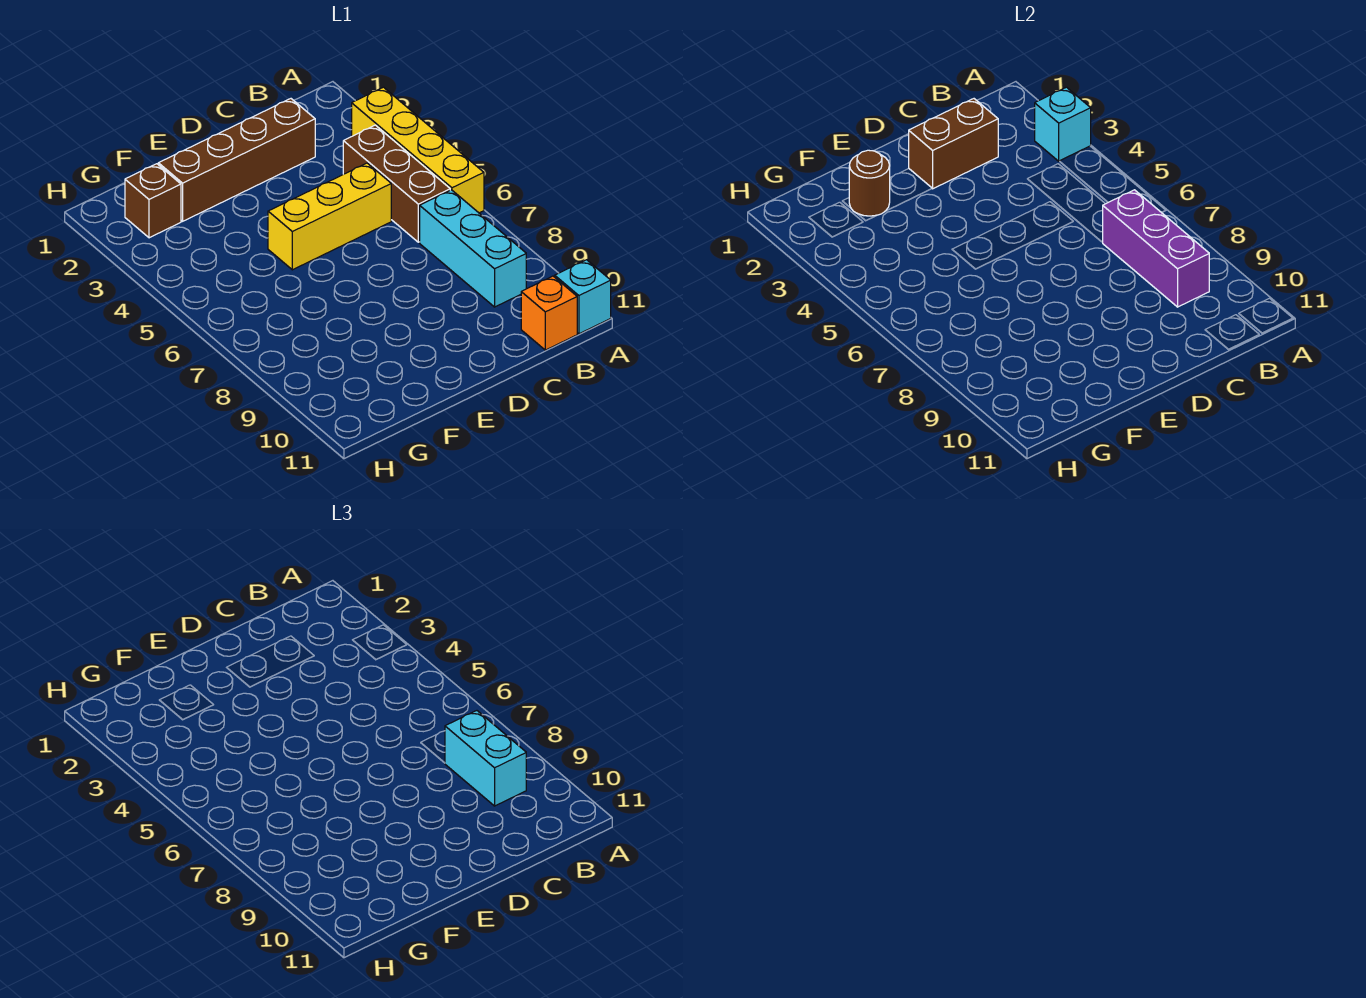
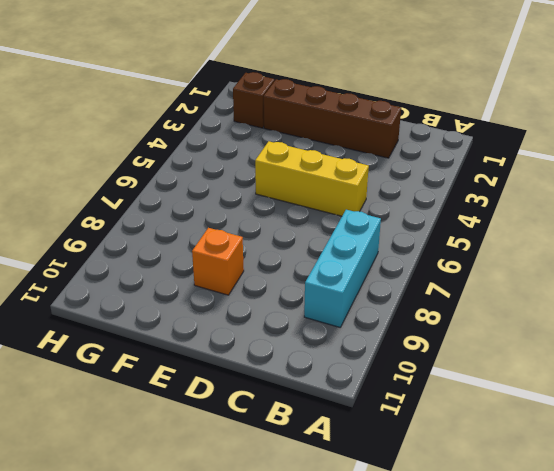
orange 1x1 brick [192,228,244,295] -> orange 1x1 brick moved to [521,276,577,350]
none -> yellow 1x4 brick [352,87,484,213]
none -> cyan 1x1 brick [555,260,611,334]
none -> brown 1x3 brick [343,125,450,242]

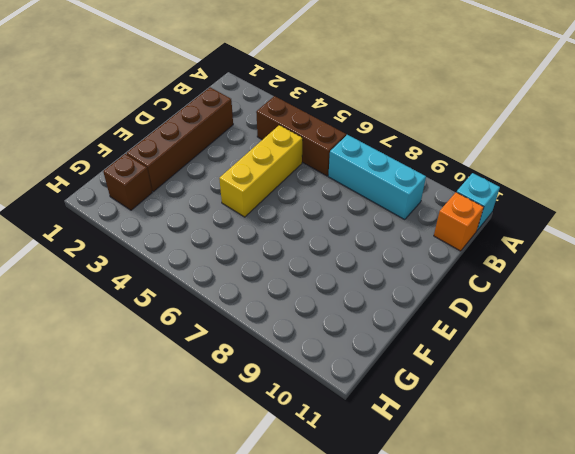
none -> yellow 1x4 brick [352,87,484,213]
none -> cyan 1x1 brick [1035,87,1091,161]
none -> purple 1x3 brick [1103,190,1209,307]

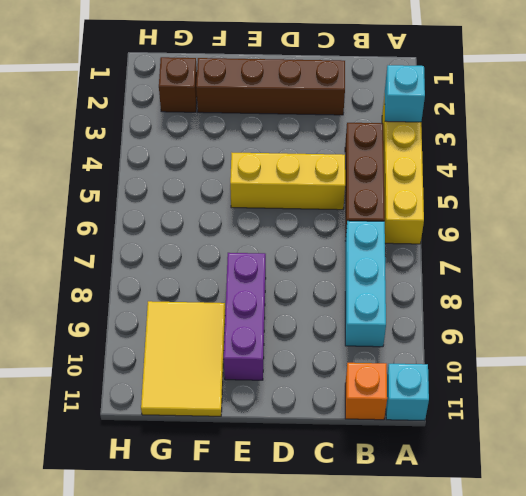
purple 1x3 brick [224,253,266,380] -> purple 1x3 brick moved to [1103,190,1209,307]
yellow 2x3 tile [141,301,225,416] -> none
none -> brown 1x2 brick [909,99,998,189]
none -> brown 1x1 round brick [849,150,890,216]
none -> cyan 1x2 brick [445,711,526,806]

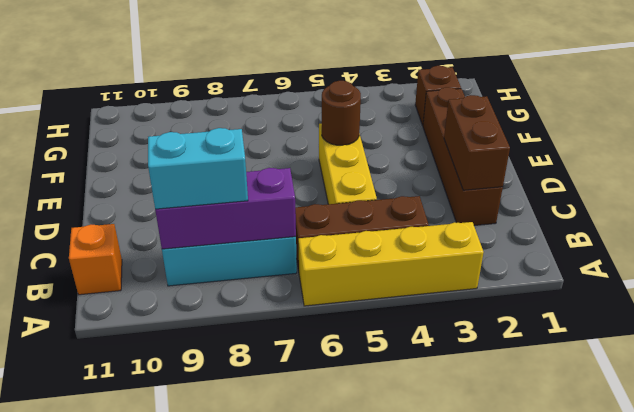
brown 1x1 round brick [322,81,361,145] -> brown 1x1 round brick moved to [849,150,890,216]
none -> cyan 1x1 brick [555,260,611,334]
none -> cyan 1x1 brick [1035,87,1091,161]

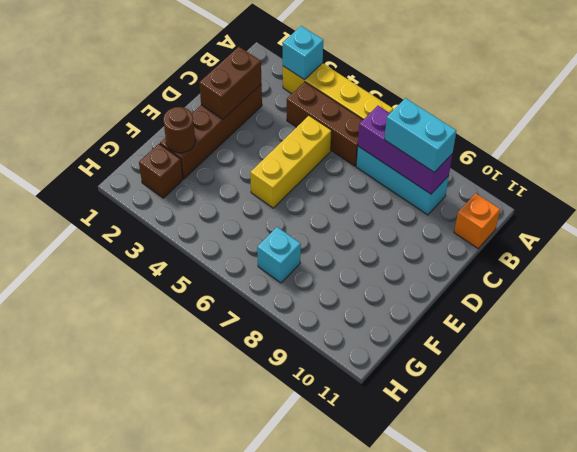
cyan 1x1 brick [257,227,301,283] -> cyan 1x1 brick moved to [555,260,611,334]

